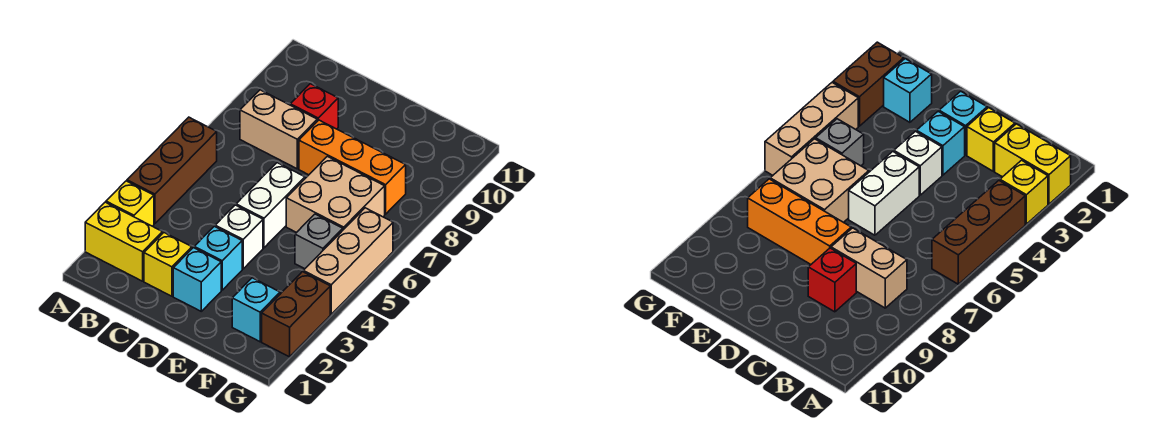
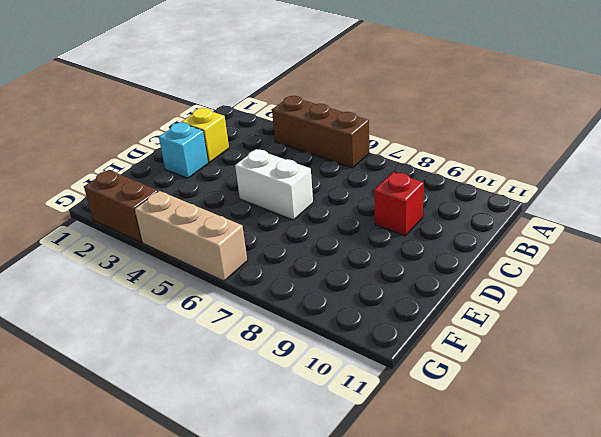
none -> yellow 1x2 brick [85,202,163,281]
none -> yellow 1x1 brick [106,181,154,226]
none -> tan 1x2 brick [240,90,317,169]

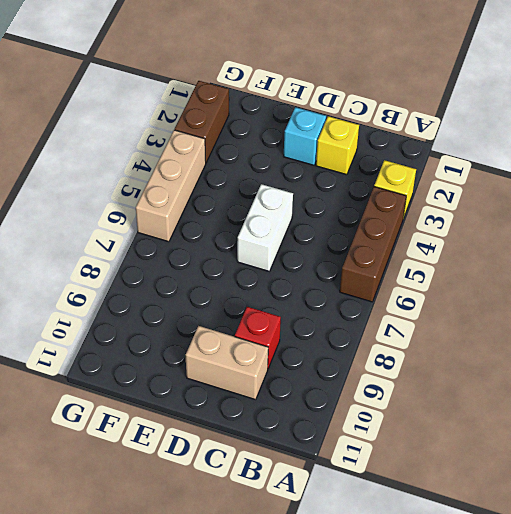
tan 1x2 brick [185,326,268,400] -> tan 1x2 brick moved to [240,90,317,169]
none -> yellow 1x2 brick [85,202,163,281]
none -> cyan 1x1 brick [194,226,242,290]
none -> white 1x1 brick [215,205,263,269]

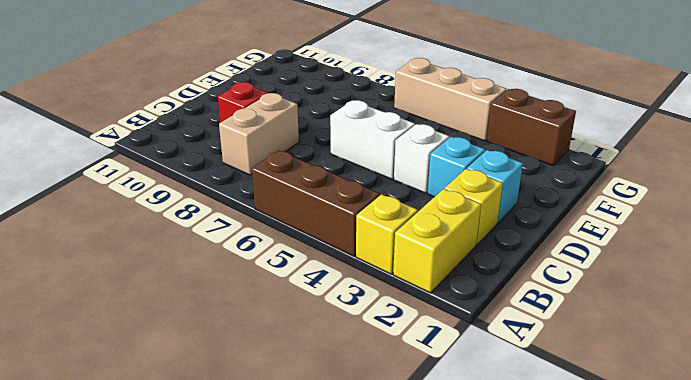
none -> orange 1x3 brick [299,120,406,214]
none -> tan 2x2 brick [286,156,385,233]
none -> cyan 1x1 brick [232,278,280,342]

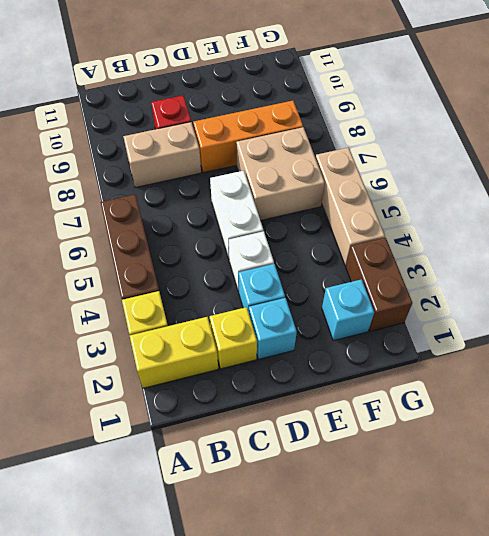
none -> grey 1x1 brick [295,214,343,269]

